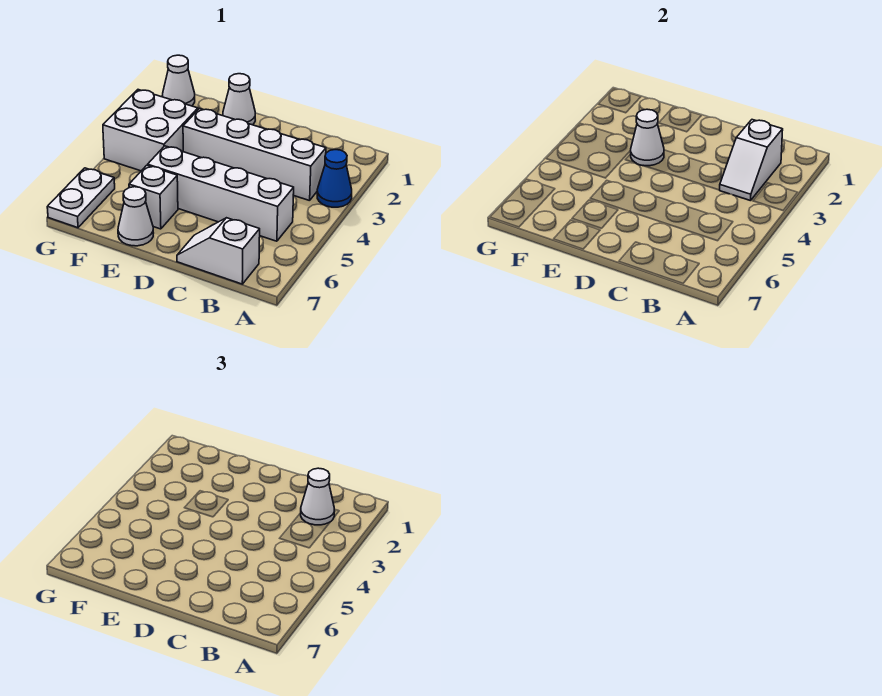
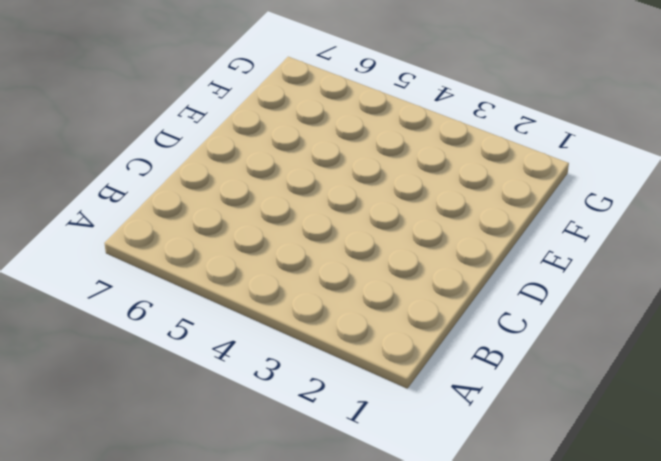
none -> blue 1x1 cone [317,150,352,207]
none -> white 1x4 brick [183,109,326,201]
none -> white 1x4 brick [148,146,294,241]

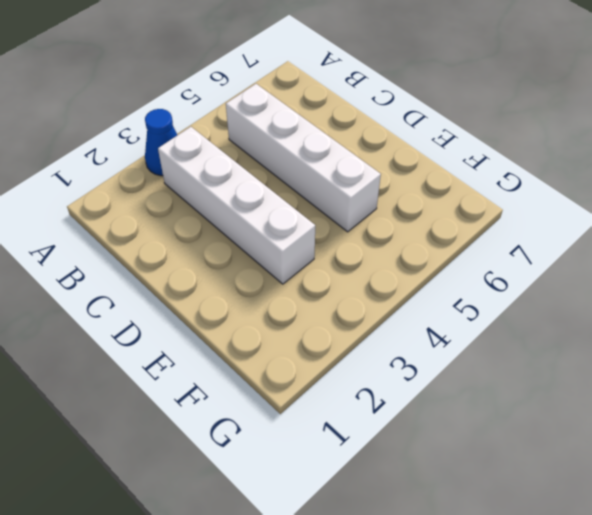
none -> white 1x2 slope [177,218,260,284]
none -> white 1x1 cone [223,74,255,125]
none -> white 1x1 brick [129,165,178,229]

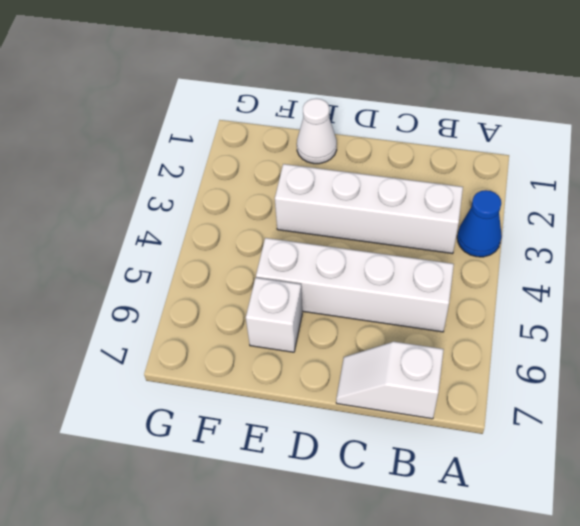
none -> white 1x1 cone [118,187,153,246]
none -> white 2x2 brick [103,90,198,171]
none -> white 1x1 cone [162,55,195,106]

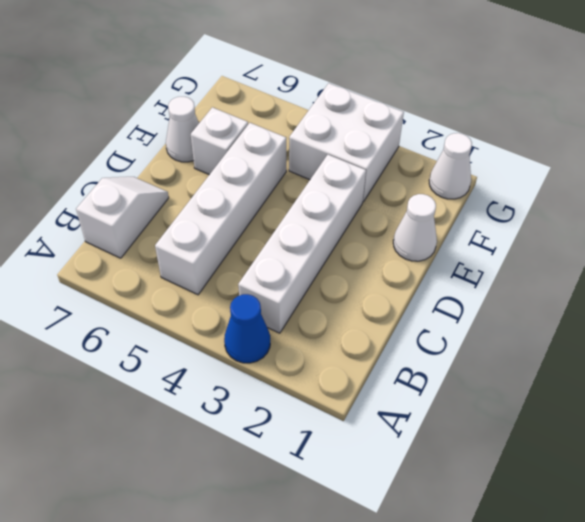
none -> white 1x2 plate [47,168,115,228]
none -> white 1x2 slope [720,120,783,201]
none -> white 1x1 cone [630,109,664,166]

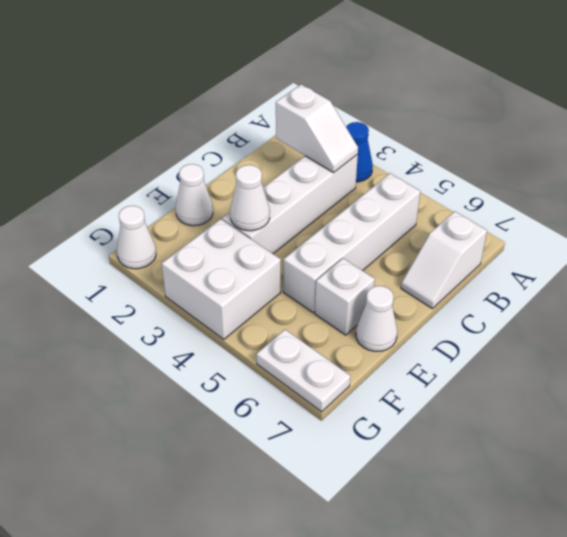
none -> white 1x1 cone [301,468,334,525]

